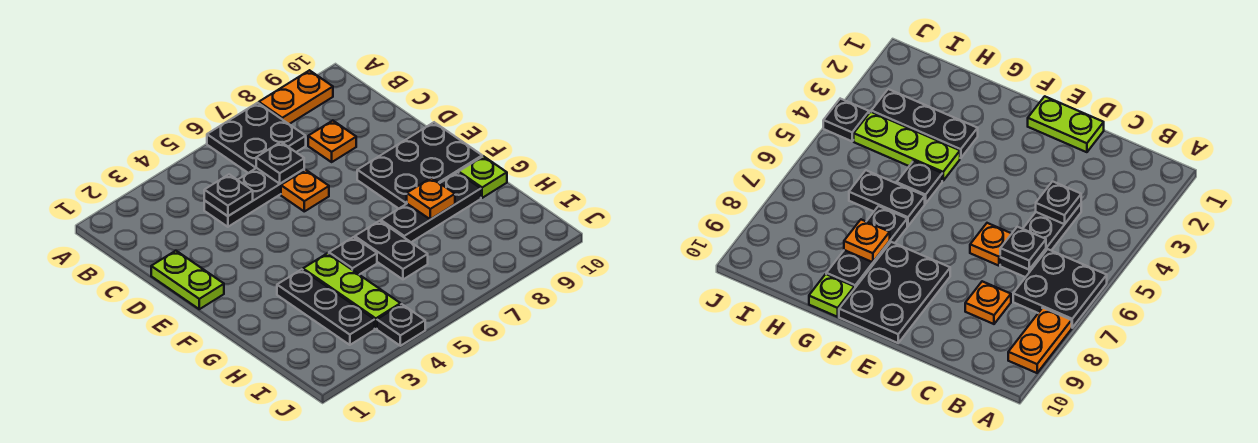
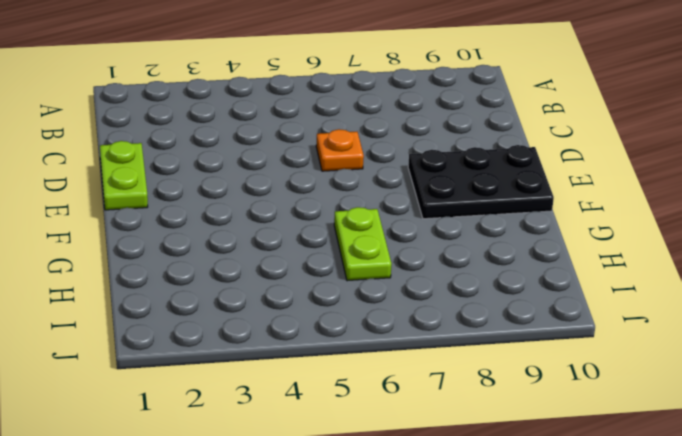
lime 1x2 plate [334,207,391,281] -> black 1x2 plate [355,221,428,279]
none -> black 2x2 plate [207,103,306,173]
none -> orange 1x2 plate [259,70,333,124]
none -> black 1x3 plate [204,168,304,227]

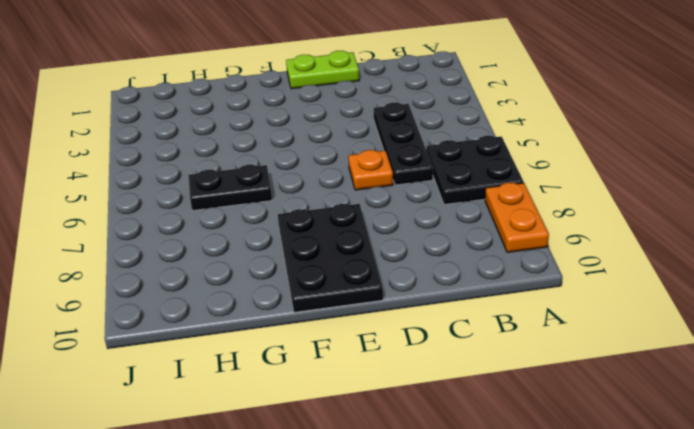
none -> orange 1x1 plate [308,121,356,162]
none -> black 1x3 plate [277,269,375,345]
none -> lime 1x3 plate [303,253,401,329]

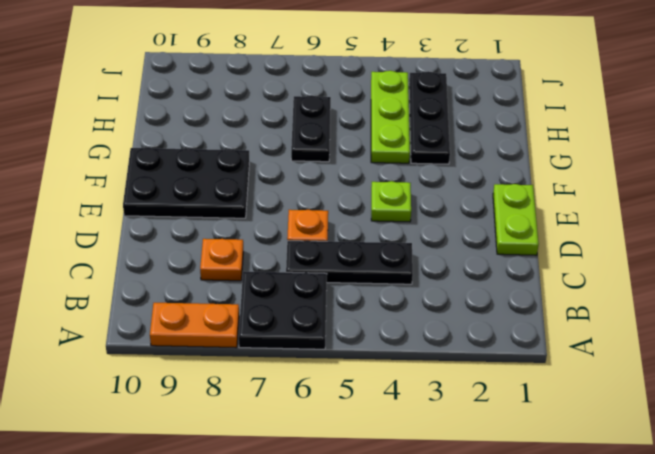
lime 1x1 plate [371,181,411,222] -> lime 1x1 plate moved to [459,156,507,198]
none -> black 1x1 plate [329,237,377,275]
none -> black 1x3 plate [381,172,481,242]
none -> black 1x1 plate [377,304,425,346]

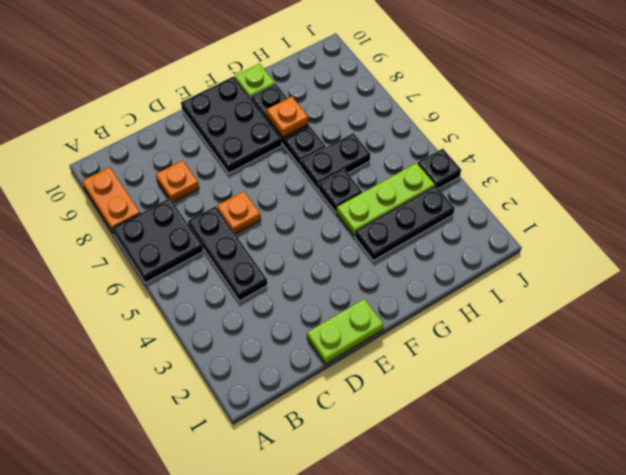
none -> black 1x1 plate [204,174,253,216]
none -> black 1x1 plate [256,142,304,184]

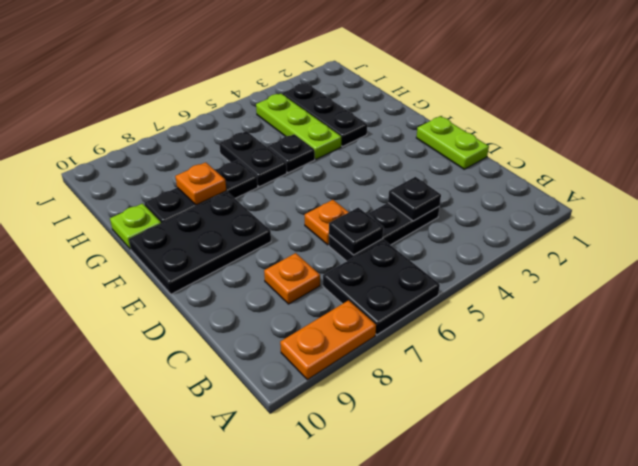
none -> black 1x1 plate [377,304,425,346]

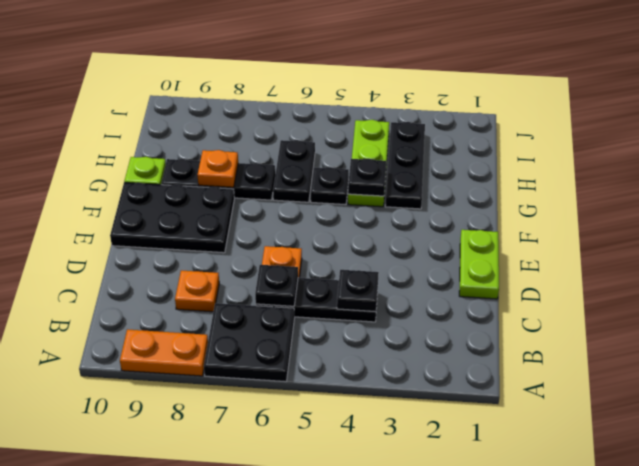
black 1x1 plate [348,159,386,196] -> black 1x1 plate moved to [377,304,425,346]

